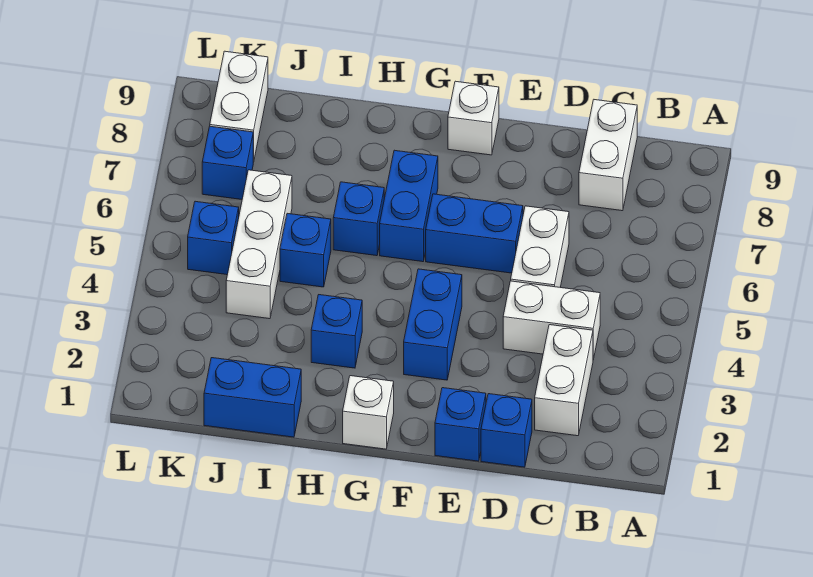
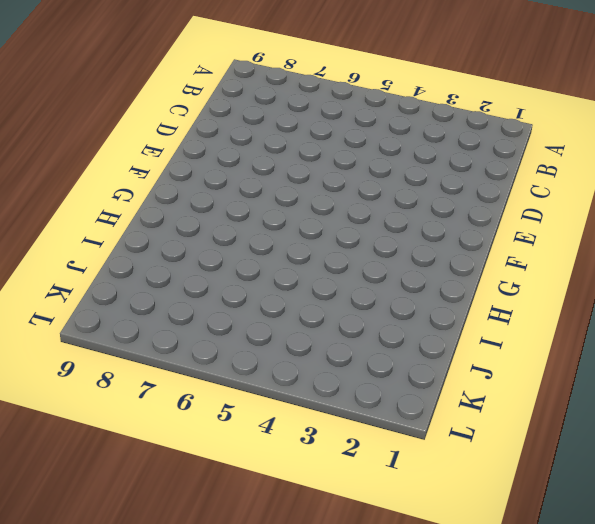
none -> white 1x2 brick [535,325,593,436]
none -> white 1x2 brick [503,281,600,360]
none -> white 1x2 brick [579,100,637,211]

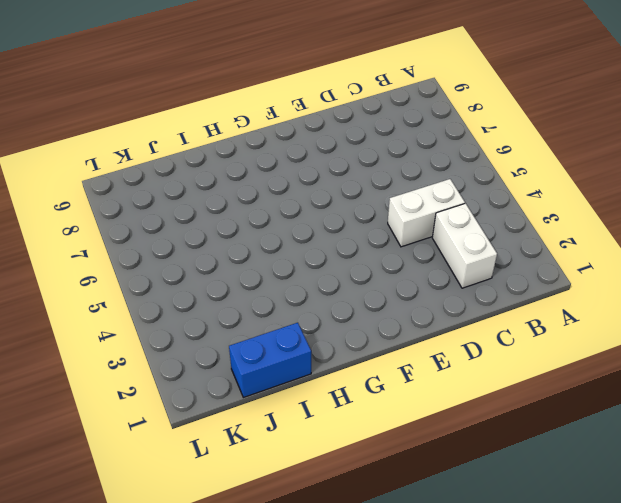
none -> white 1x2 brick [579,100,637,211]
none -> blue 1x1 brick [481,394,532,467]
none -> white 1x2 brick [511,206,569,287]

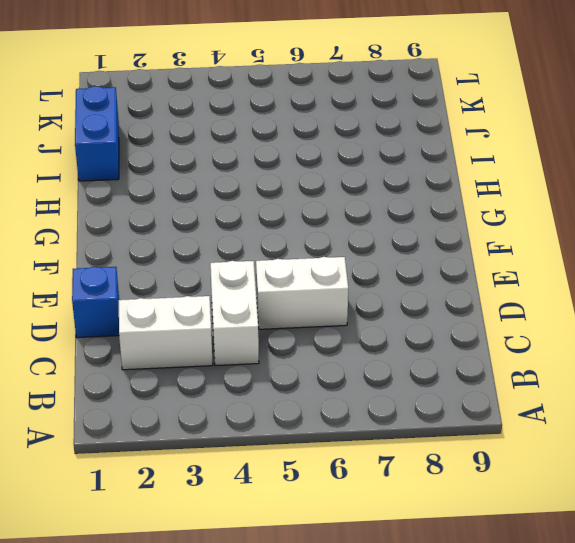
none -> white 1x2 brick [579,100,637,211]
none -> blue 1x1 brick [435,388,486,461]
none -> blue 1x2 brick [426,194,523,273]

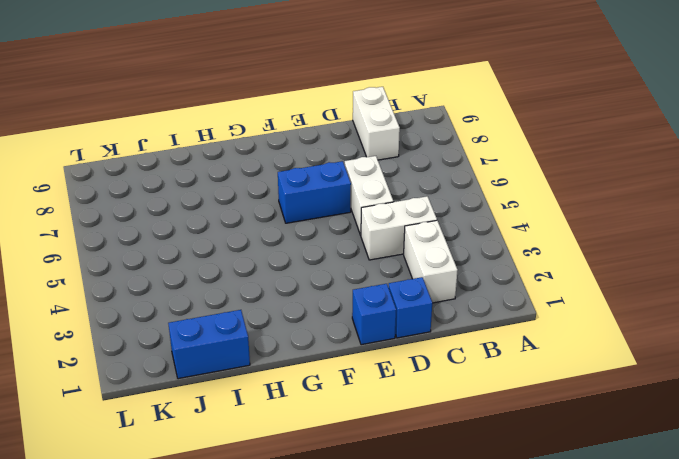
none -> blue 1x2 brick [404,269,462,380]
none -> white 1x1 brick [448,81,499,155]
none -> white 1x1 brick [343,376,394,449]

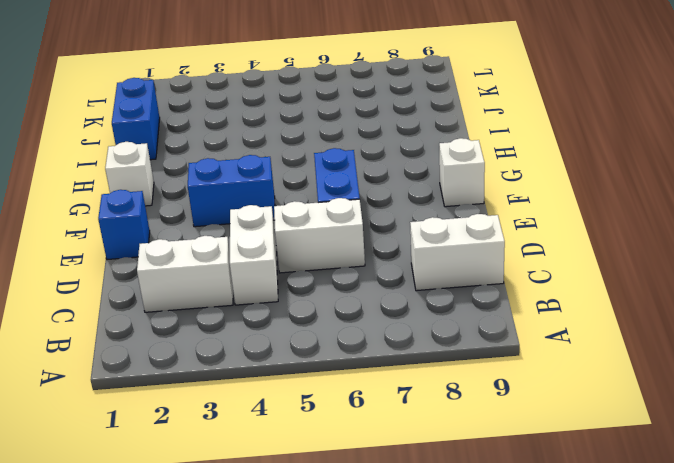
none -> blue 1x1 brick [481,394,532,467]
none -> blue 1x2 brick [380,150,438,262]
none -> blue 1x1 brick [311,295,362,368]

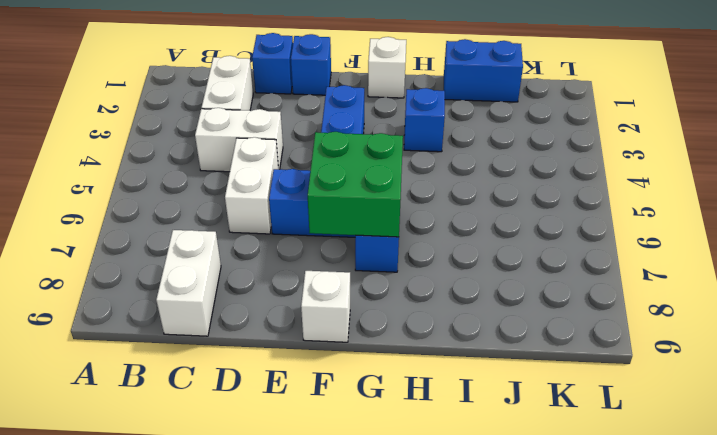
green 2x2 brick [308,132,403,237] -> none
none -> blue 1x1 brick [333,182,384,256]
none -> blue 1x1 brick [280,213,331,287]
none -> white 1x3 brick [226,170,292,319]

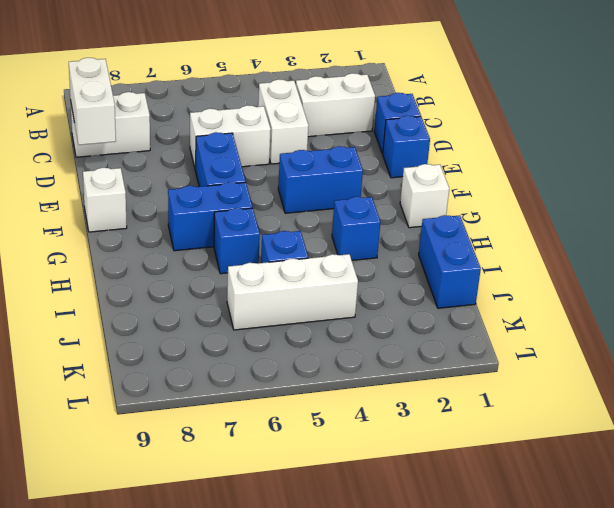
white 1x2 brick [69,58,116,145] -> white 1x2 brick turned to [210,51,268,162]
none -> blue 1x1 brick [188,201,239,275]
none -> blue 1x1 brick [202,126,253,199]

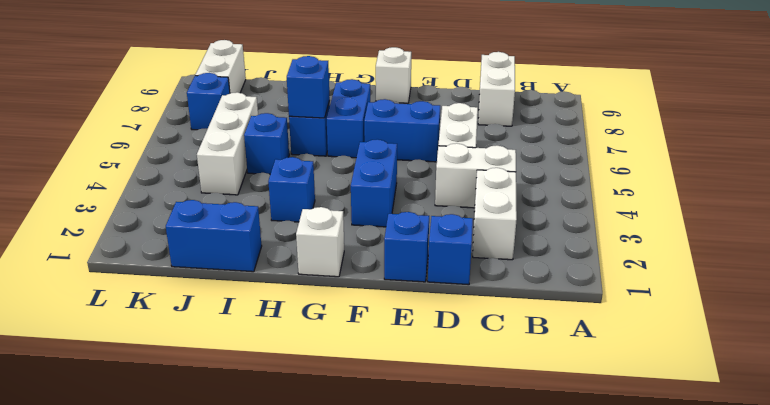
blue 1x1 brick [287,56,330,118] -> blue 1x1 brick moved to [188,201,239,275]

